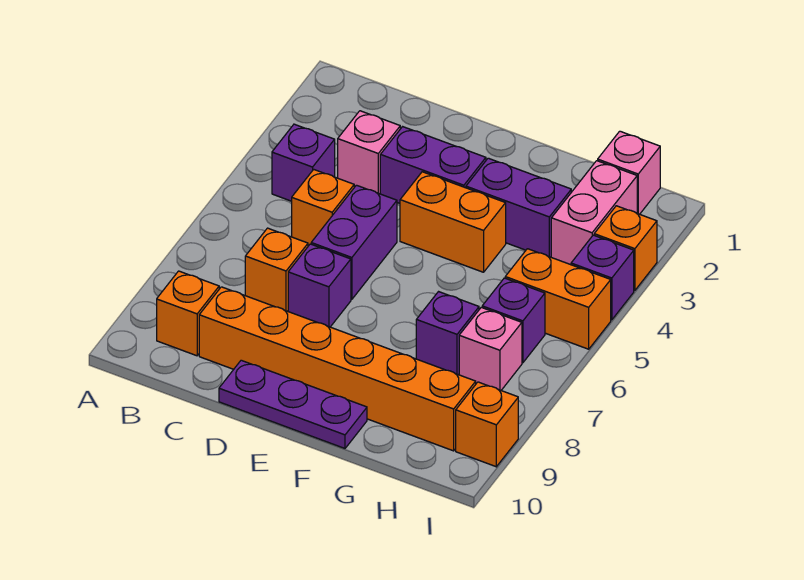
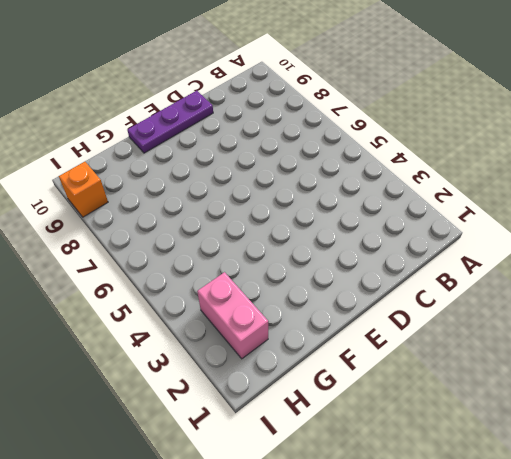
none -> purple 1x1 brick [272,124,335,201]
none -> orange 1x1 brick [157,271,219,356]
none -> pink 1x1 brick [338,111,400,194]

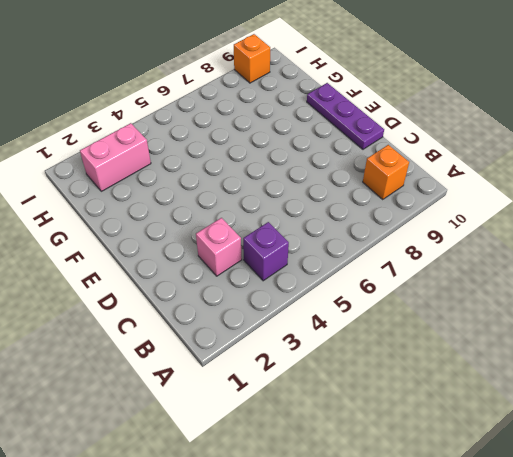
none -> orange 1x1 brick [292,169,354,246]
none -> orange 1x1 brick [245,228,308,311]
none -> orange 1x6 brick [199,287,476,451]

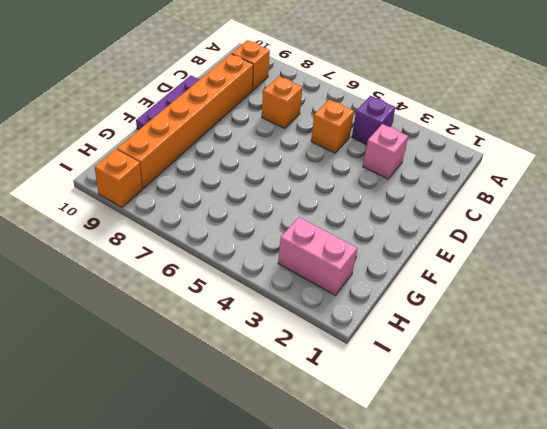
none -> purple 1x2 brick [380,127,486,203]
none -> purple 1x2 brick [311,185,397,299]
none -> purple 1x1 brick [288,244,351,327]

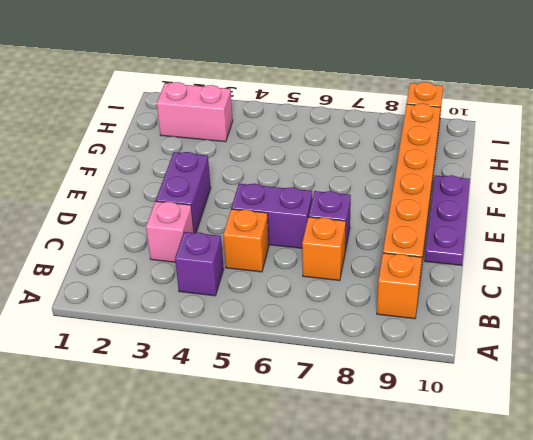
none -> orange 1x2 brick [400,172,506,272]
none -> purple 1x2 brick [466,158,571,257]
none -> purple 1x1 brick [416,292,479,375]

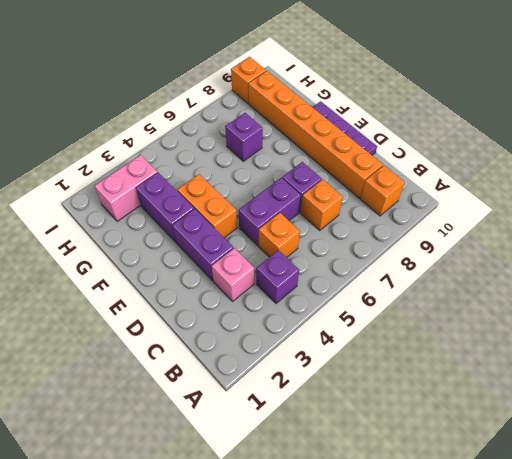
none -> pink 1x1 brick [598,131,660,214]
none -> orange 1x2 brick [505,249,611,349]
none -> purple 1x1 brick [482,278,545,363]

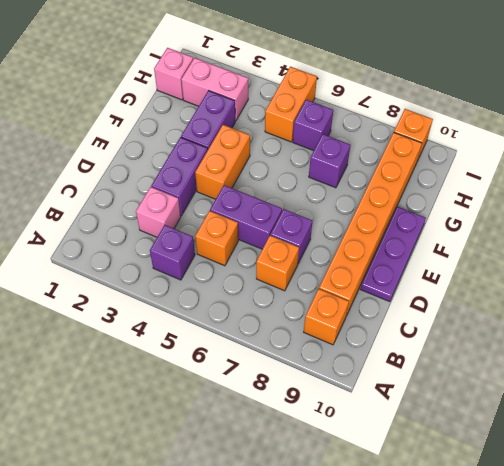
none -> pink 1x1 brick [459,307,522,390]
none -> orange 1x1 brick [594,206,657,291]
none -> purple 1x1 brick [571,235,634,320]

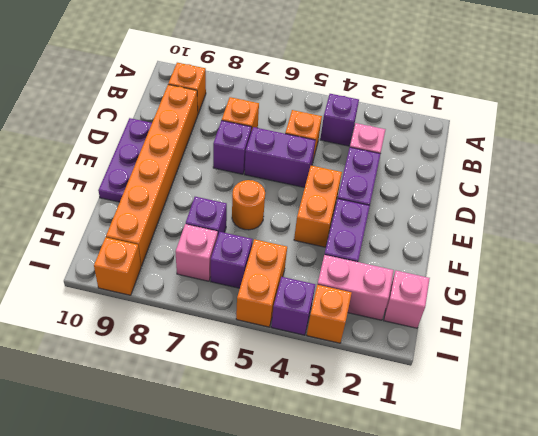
orange 1x1 round brick [232,180,265,230] -> none

